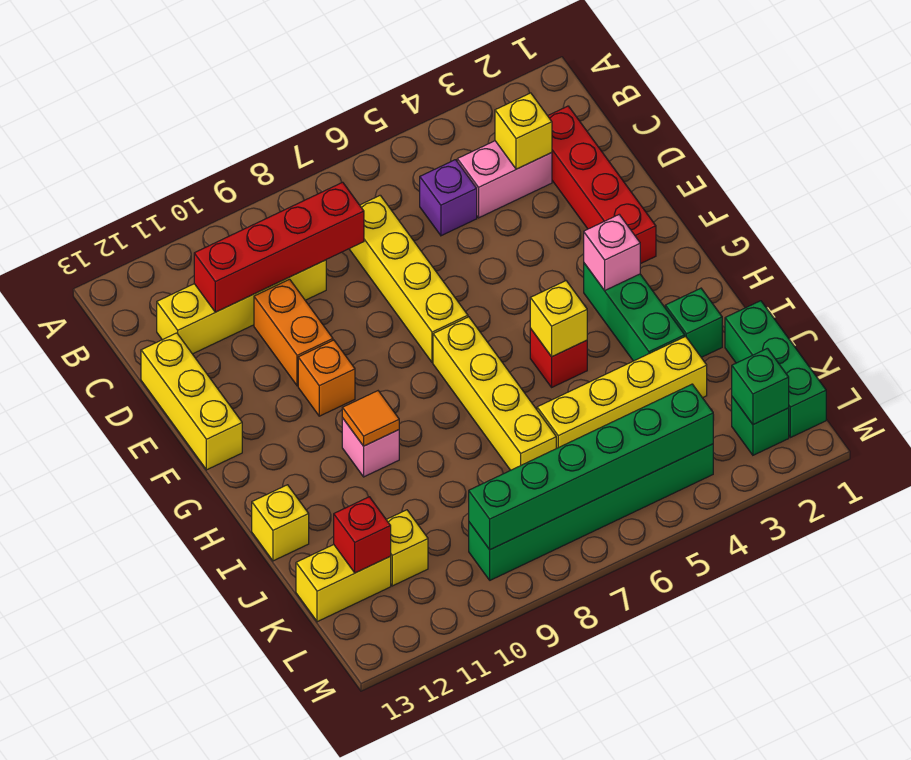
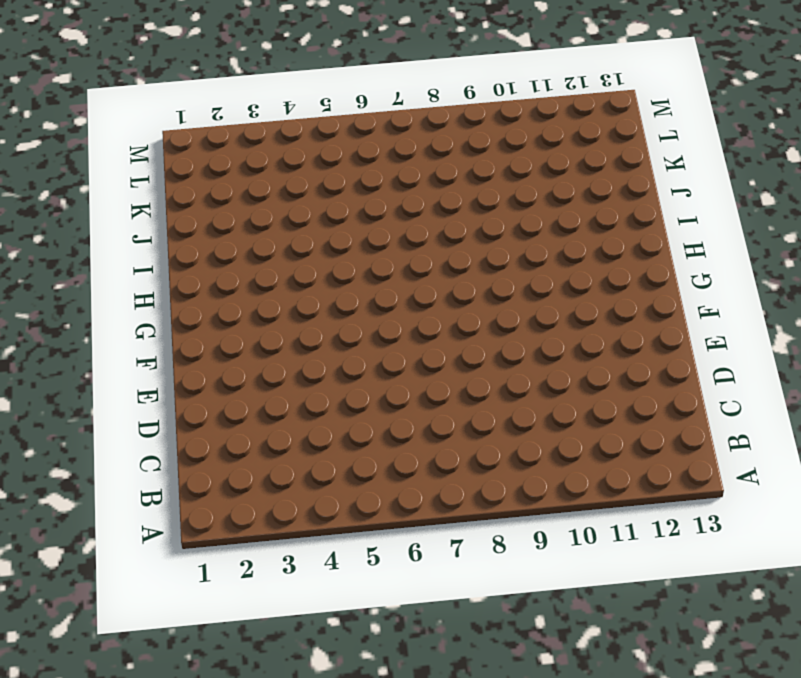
none -> red 1x4 brick [548,106,656,264]
none -> pink 1x2 brick [457,141,552,218]
none -> purple 1x1 brick [420,160,477,236]

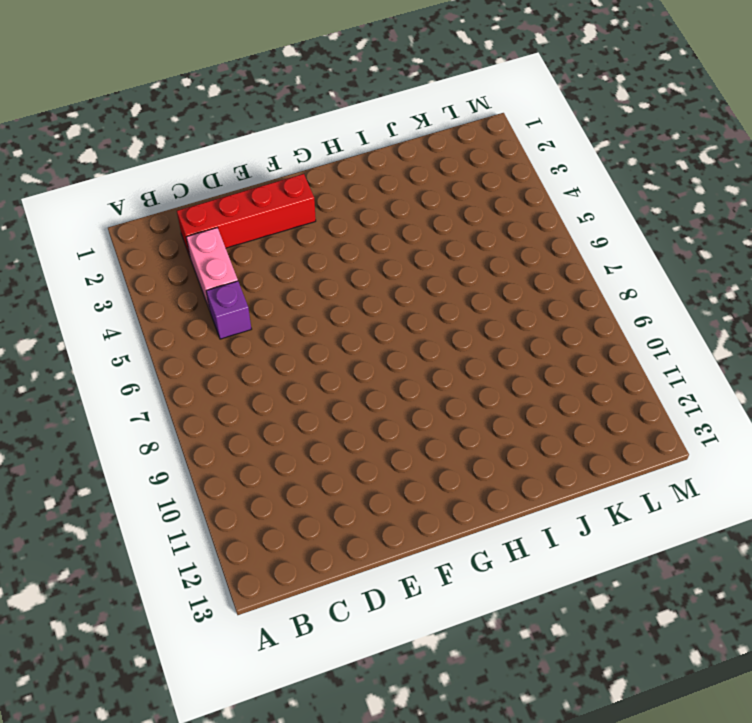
none -> yellow 1x4 brick [350,195,468,363]
none -> yellow 1x4 brick [157,260,326,354]
none -> orange 1x2 brick [254,279,333,386]

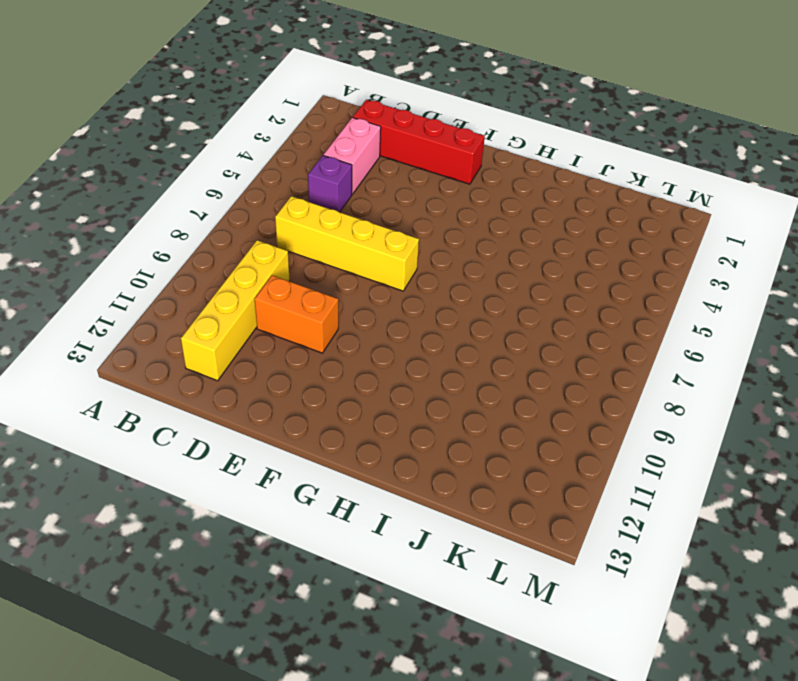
none -> yellow 1x3 brick [141,333,242,470]
none -> orange 1x1 brick [298,340,355,416]
none -> green 1x3 brick [584,263,685,361]

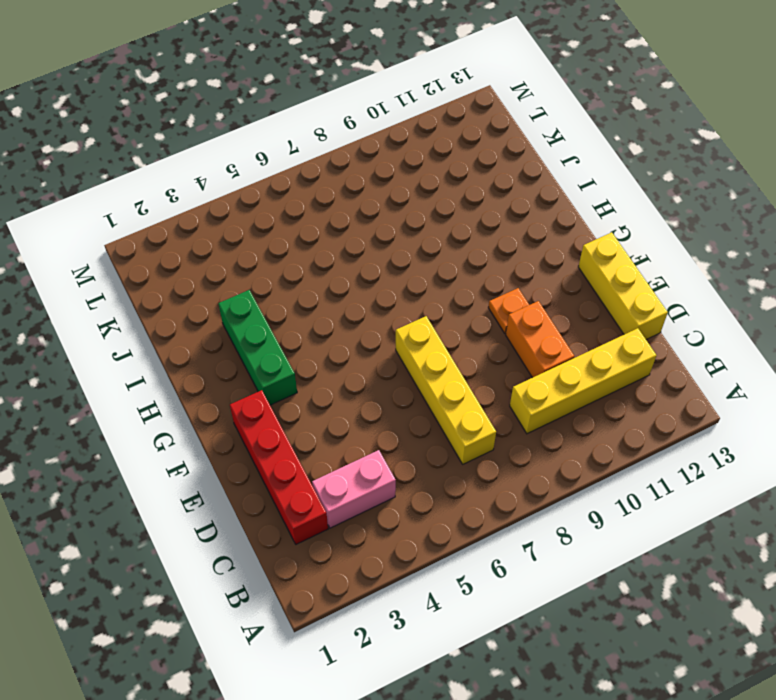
orange 1x1 plate [488,288,529,334] -> orange 1x1 brick [298,340,355,416]
none -> purple 1x1 brick [420,160,477,236]
none -> yellow 1x4 brick [433,317,556,470]
none -> red 1x1 brick [530,329,587,387]

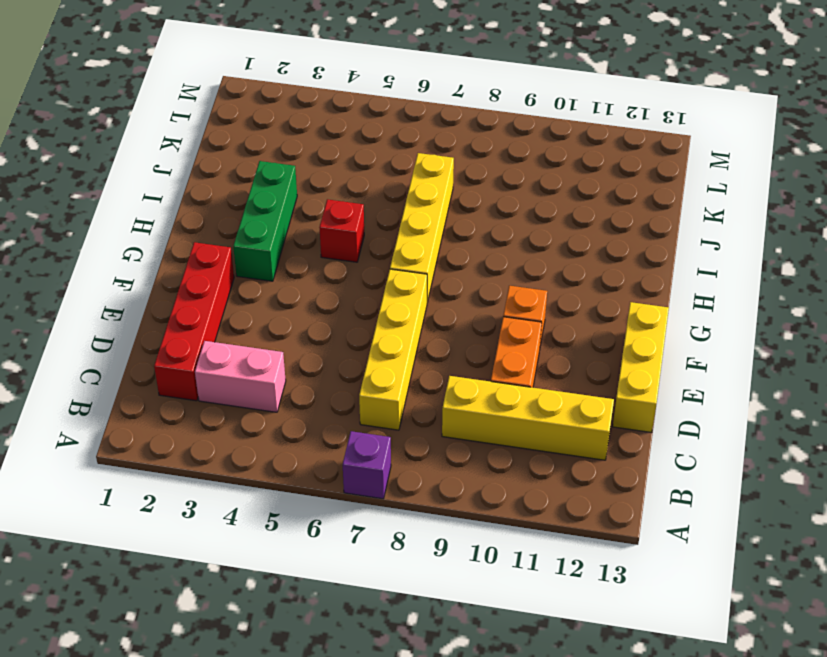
purple 1x1 brick [343,431,391,499] -> purple 1x1 brick moved to [420,160,477,236]
none -> pink 1x1 brick [342,418,399,477]
none -> green 1x1 brick [665,288,722,357]
none -> yellow 1x1 brick [252,485,309,561]

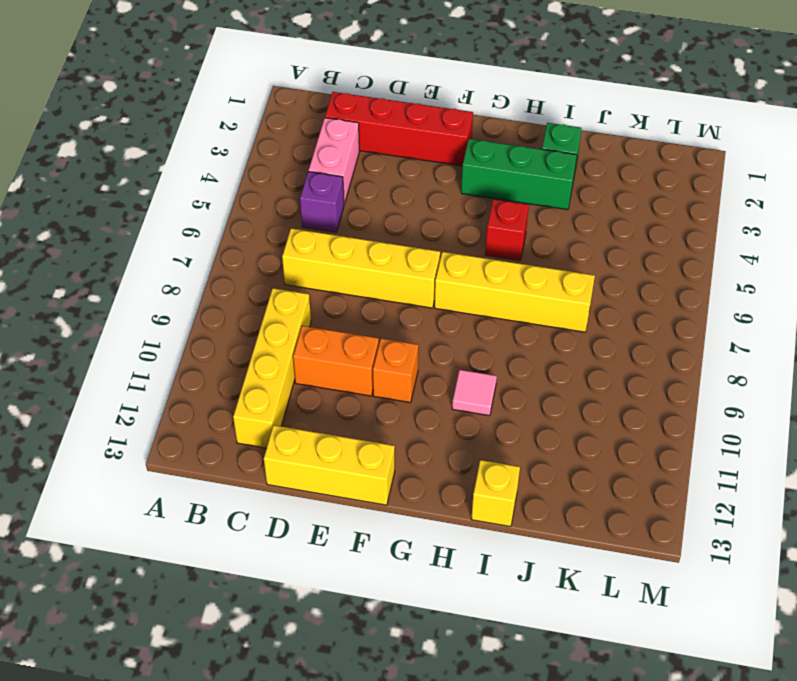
pink 1x1 tile [452,370,497,416] -> pink 1x1 brick [342,418,399,477]
none -> green 1x3 brick [725,301,826,438]
none -> yellow 1x4 brick [537,336,707,448]
none -> yellow 1x1 brick [386,510,428,586]

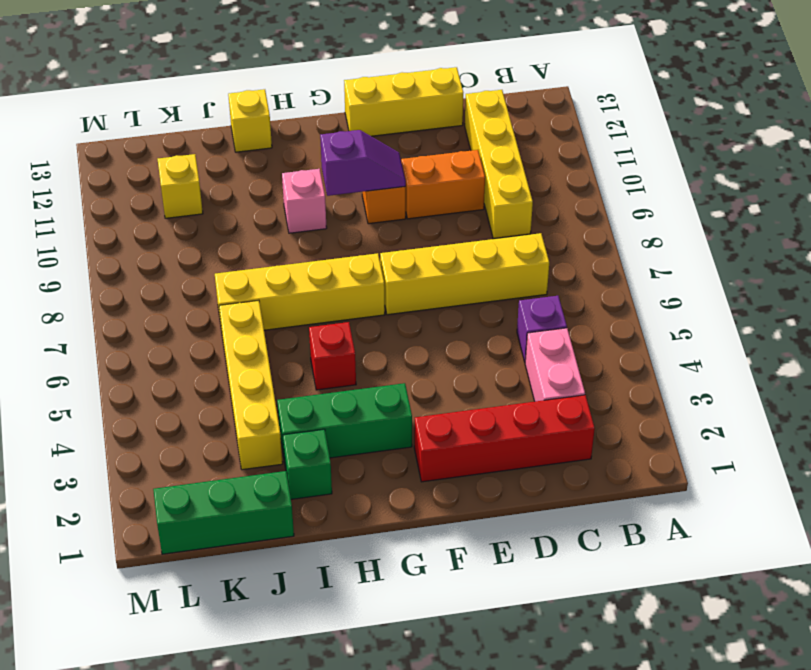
purple 1x2 slope [320,130,406,196] -> none
none -> yellow 1x2 brick [296,545,391,622]
none -> green 1x1 brick [732,397,789,455]
none -> green 1x6 brick [469,444,713,580]

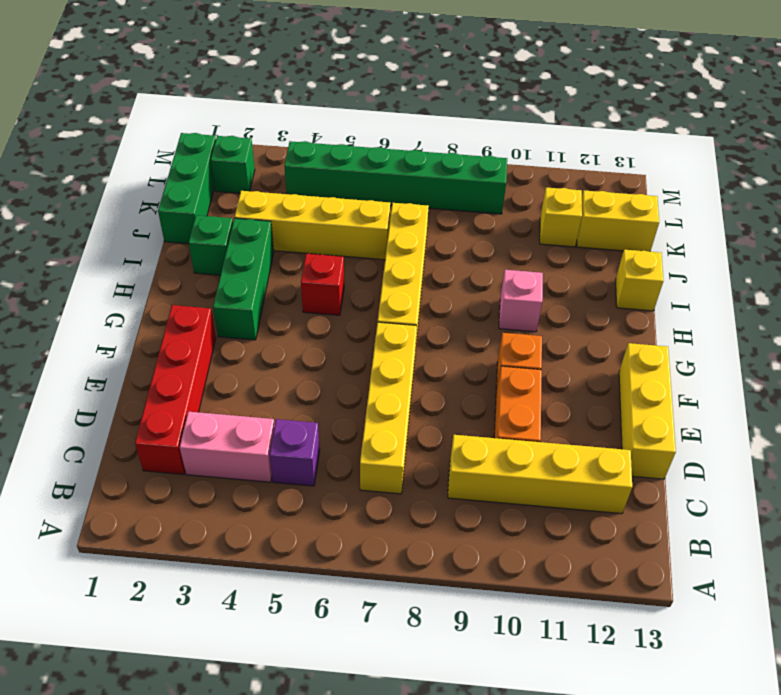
none -> yellow 1x1 brick [495,93,552,169]
none -> red 1x4 brick [194,182,364,312]
none -> pink 1x1 brick [584,215,640,290]

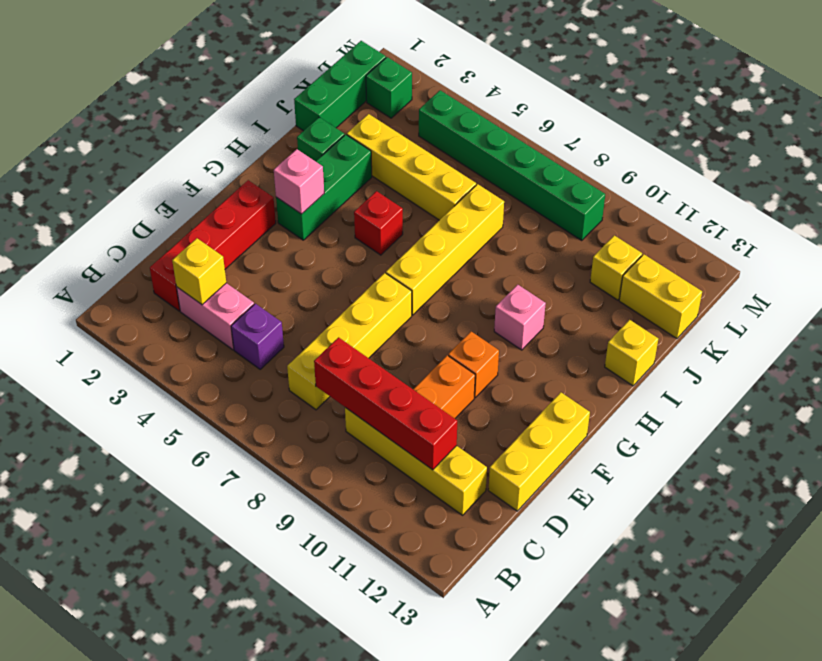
none -> yellow 1x1 brick [530,281,587,357]
none -> orange 1x1 tile [342,391,399,446]
none -> red 1x1 brick [334,497,391,573]

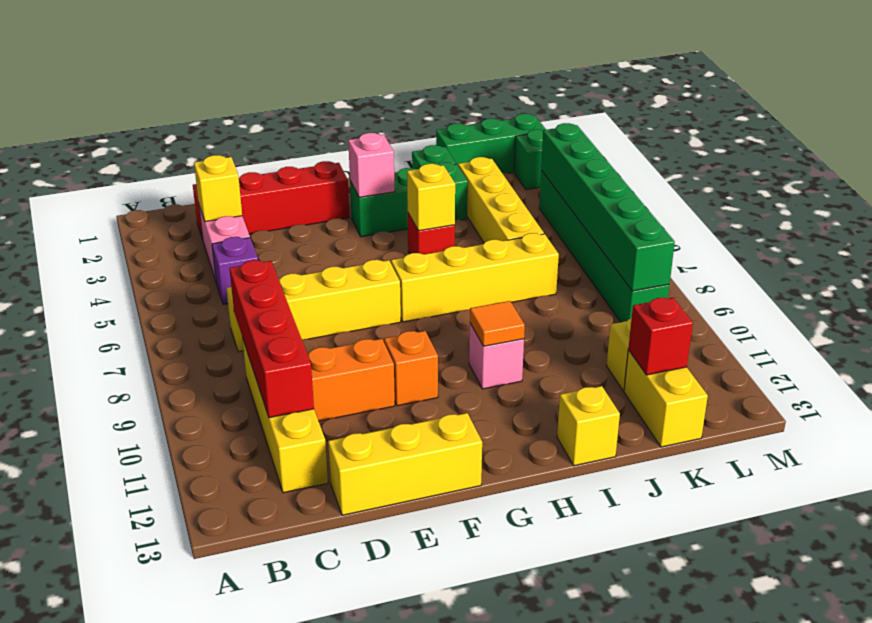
none -> green 1x1 brick [732,348,789,425]

